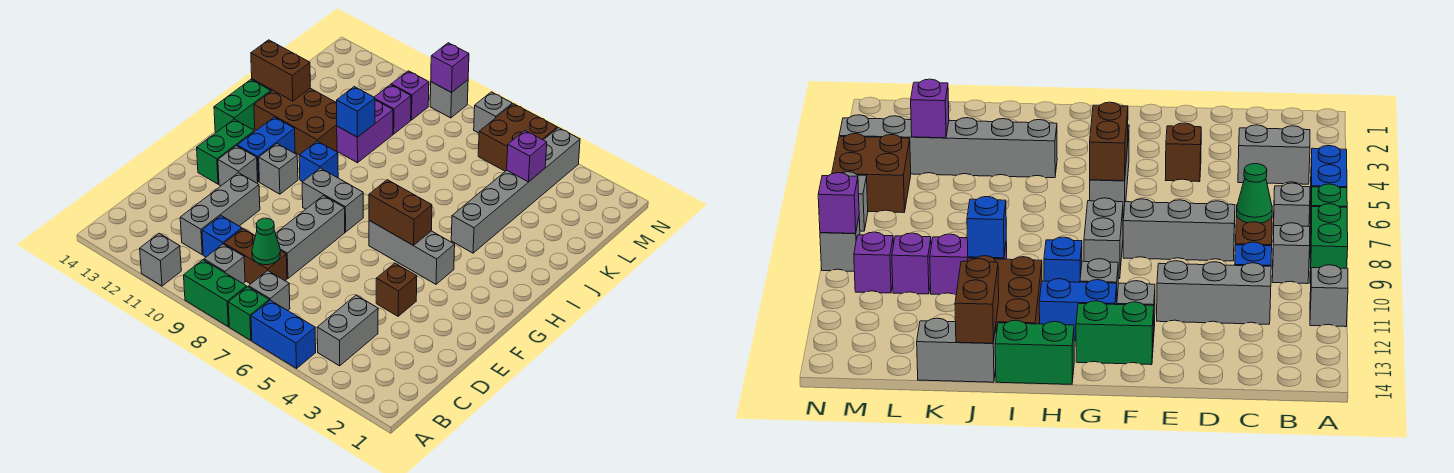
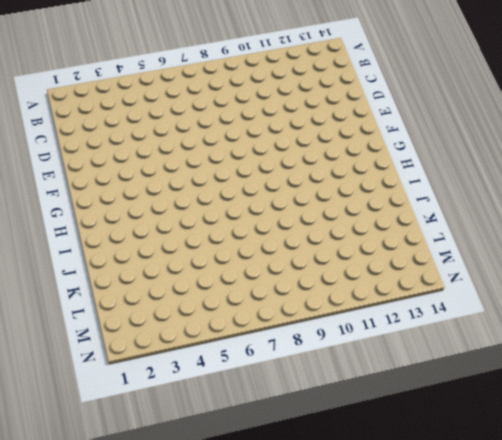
none -> blue 1x2 brick [251,300,316,368]
none -> green 1x1 brick [228,287,269,340]
none -> green 1x2 brick [184,260,247,327]
none -> grey 1x1 brick [140,233,181,286]

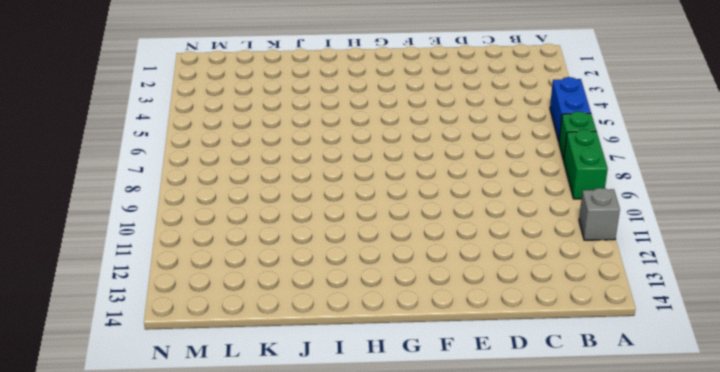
none -> grey 1x2 brick [317,295,378,366]
none -> grey 1x1 brick [249,271,290,311]
none -> grey 1x1 brick [204,244,245,283]
none -> brown 1x2 brick [224,229,287,284]

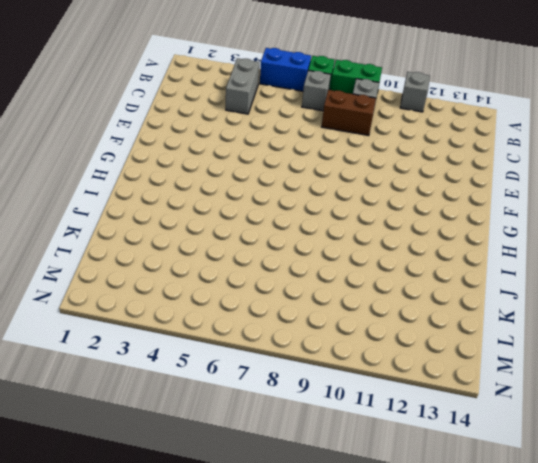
none -> blue 1x1 brick [202,216,242,257]
none -> grey 1x3 brick [180,173,260,255]
none -> grey 1x3 brick [275,196,345,278]
none -> brown 1x1 brick [376,263,417,316]

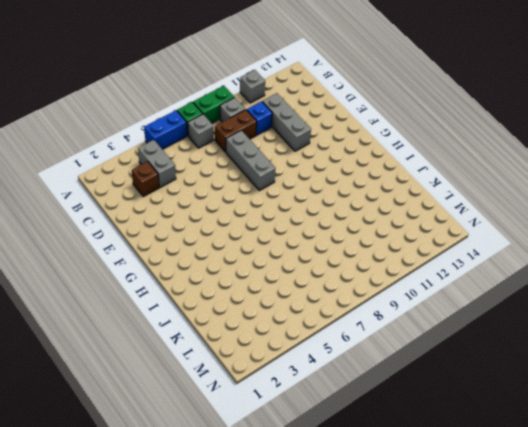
brown 1x1 brick [132,161,159,196] -> brown 1x1 brick moved to [376,263,417,316]
none -> grey 1x1 brick [218,146,258,186]
none -> green 1x2 brick [197,119,254,184]
none -> grey 1x3 brick [369,220,455,284]
none -> grey 1x2 brick [302,168,363,232]

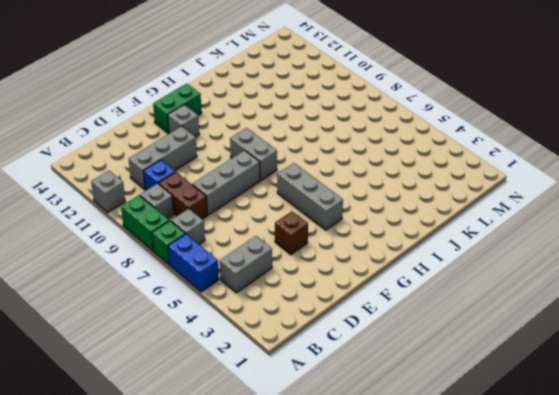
none -> grey 1x1 brick [259,144,298,194]
none -> blue 1x2 brick [237,117,295,182]
none -> blue 1x1 brick [299,141,338,182]
none -> green 1x2 brick [214,80,271,132]

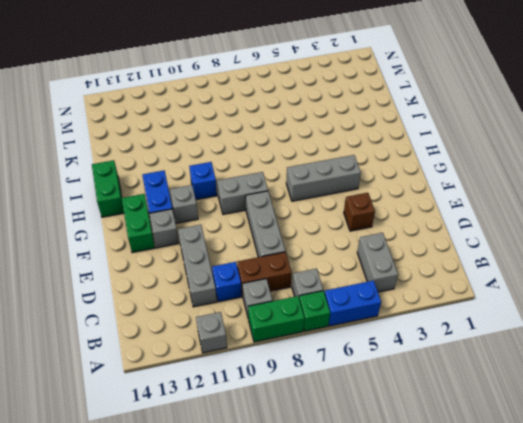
none -> grey 1x6 brick [451,128,580,253]
none -> brown 2x3 brick [254,88,337,155]
none -> purple 1x2 brick [337,100,393,163]
none -> grey 1x2 brick [917,318,996,382]

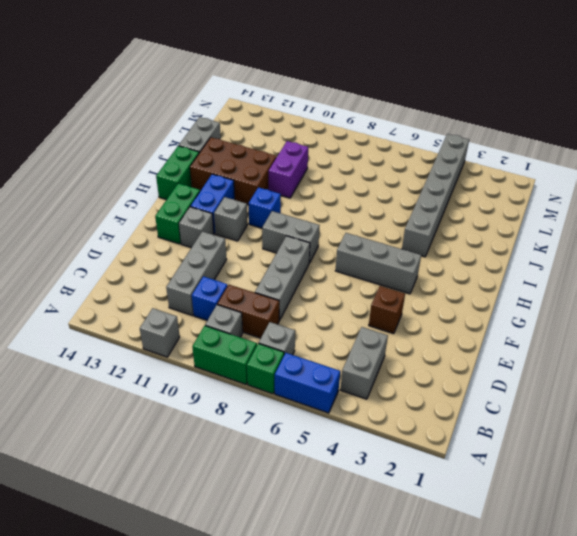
none -> purple 1x1 brick [374,85,411,134]
none -> brown 2x2 brick [478,104,557,171]
none -> purple 1x1 brick [391,71,429,120]
none -> grey 1x1 brick [474,92,512,133]

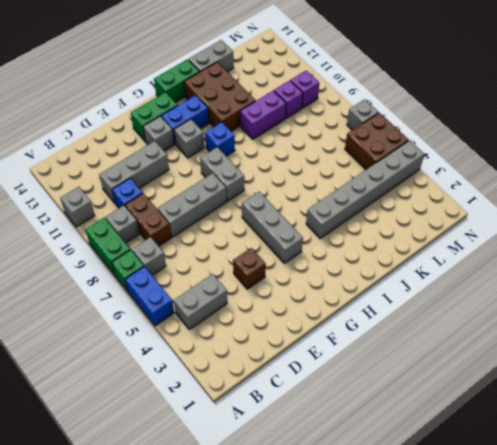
none -> grey 1x1 brick [430,80,468,118]
none -> green 1x1 cone [252,218,280,265]
none -> brown 1x2 brick [369,180,432,246]
none -> blue 1x1 brick [337,87,375,137]

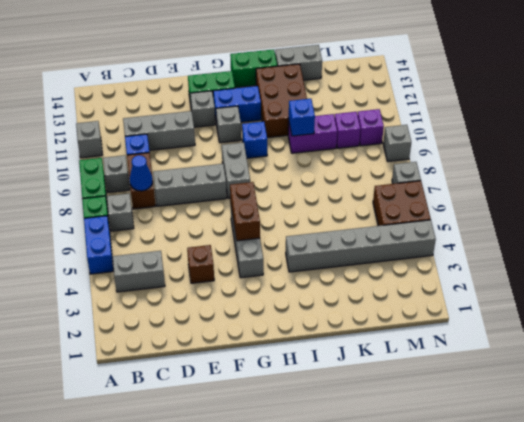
blue 1x1 cone [130,155,153,191] -> green 1x1 cone [252,218,280,265]
none -> brown 1x2 brick [251,40,310,101]
none -> purple 1x1 brick [507,131,547,182]
none -> purple 1x1 brick [431,43,469,92]

